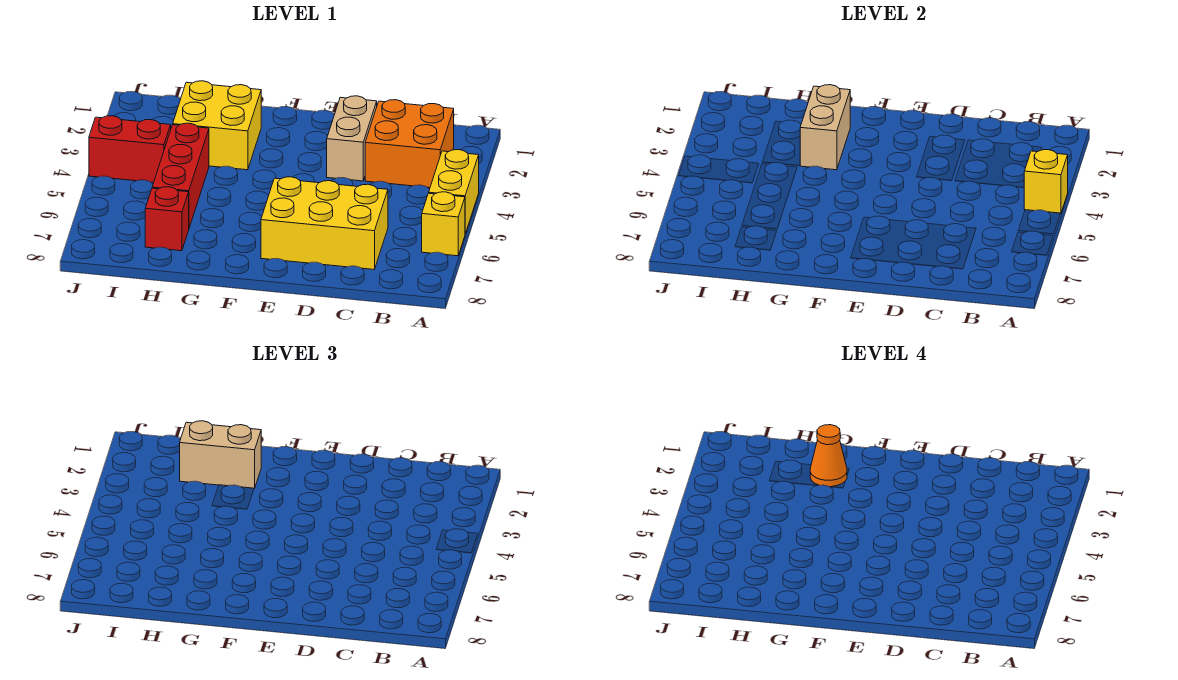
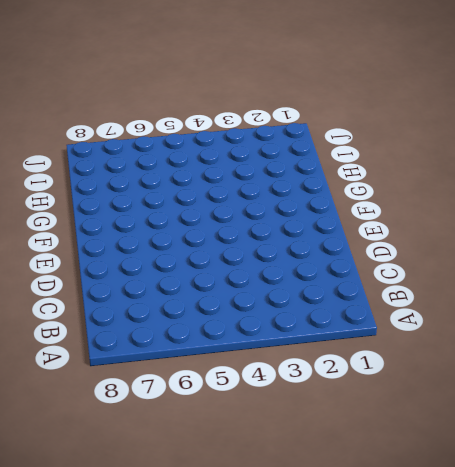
none -> yellow 1x2 brick [429,150,479,234]
none -> yellow 1x1 brick [422,192,465,256]
none -> orange 2x2 brick [365,100,454,188]

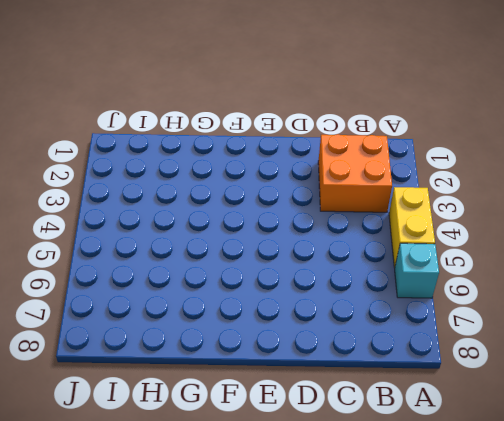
cyan 1x1 brick [395,243,439,298] -> yellow 1x1 brick [422,192,465,256]
none -> yellow 2x3 brick [261,177,388,269]
none -> tan 1x2 brick [327,96,377,181]
none -> yellow 2x2 brick [173,81,261,170]

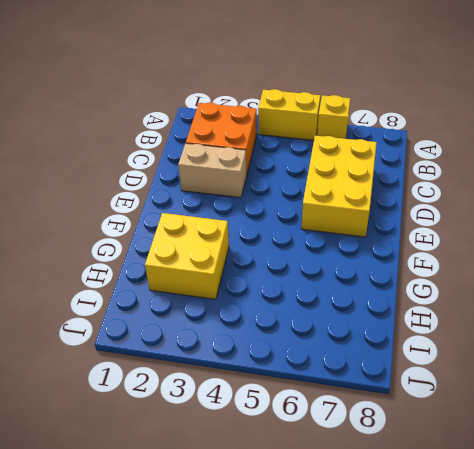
none -> red 1x3 brick [152,123,209,228]
none -> red 1x1 brick [145,187,189,251]
none -> red 1x2 brick [89,116,171,182]

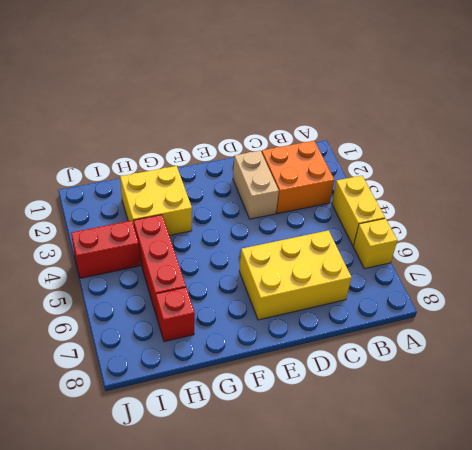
none -> yellow 1x1 brick [1024,150,1068,214]
none -> tan 1x2 brick [800,85,850,170]
none -> tan 1x2 brick [180,421,261,489]

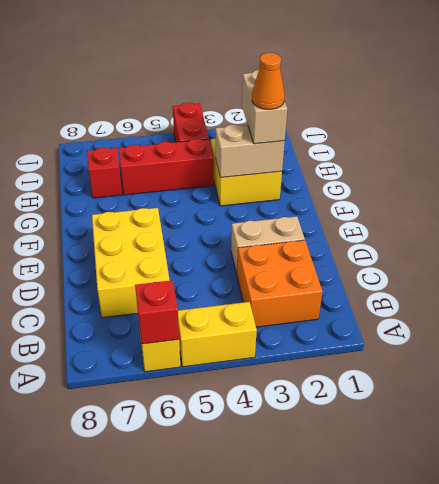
red 1x1 brick [135,280,179,344] -> none
none -> yellow 1x1 brick [1024,150,1068,214]

